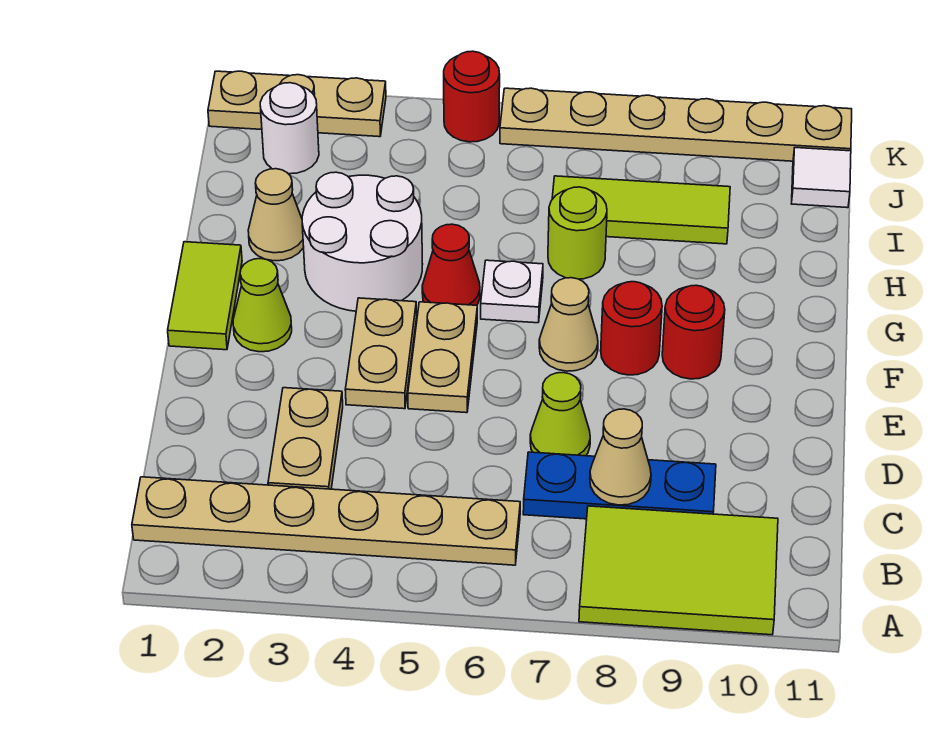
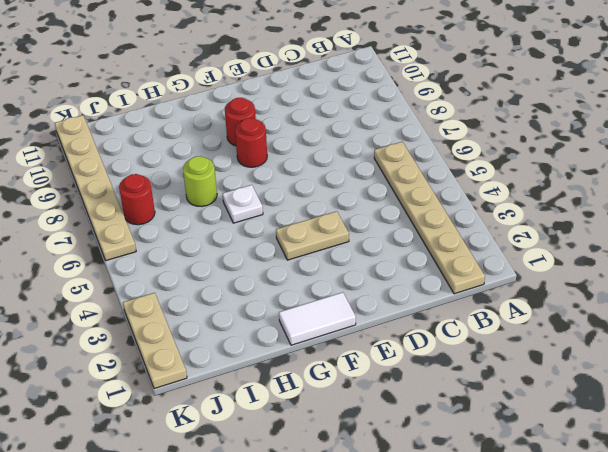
white 1x2 tile [279,292,356,345] -> lime 1x2 tile [168,242,242,350]
red 1x1 round brick [119,174,155,225] -> red 1x1 round brick moved to [444,51,500,142]
none -> lime 2x3 tile [579,506,778,635]
none -> tan 1x2 plate [268,388,343,489]
none -> blue 1x3 plate [523,452,716,519]

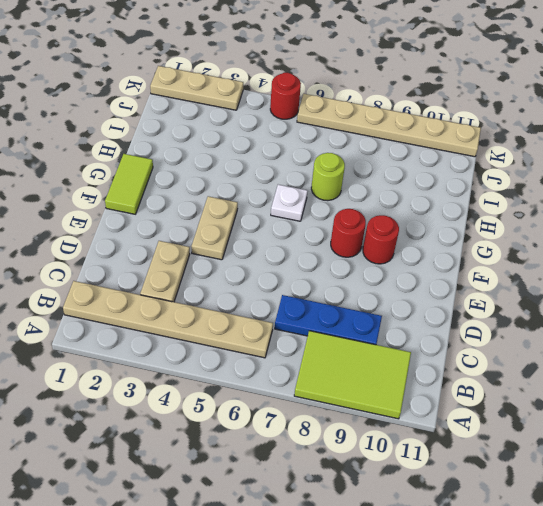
none -> lime 1x1 cone [530,373,590,456]
none -> tan 1x2 plate [408,302,477,413]
none -> lime 1x1 cone [233,259,292,352]

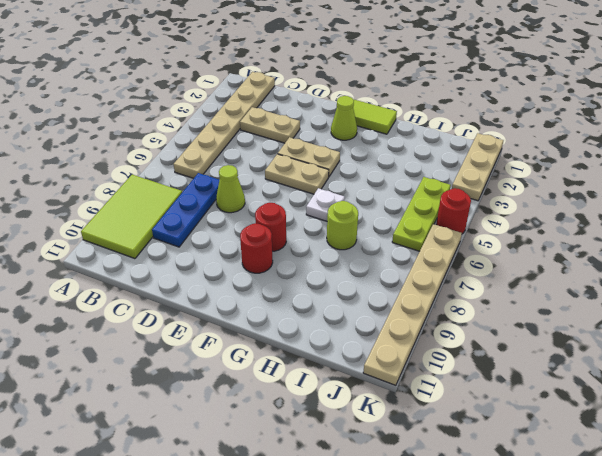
lime 1x3 plate [392,177,451,251] -> none
none -> tan 1x1 cone [539,278,598,371]
none -> white 2x2 round brick [302,172,423,311]
none -> red 1x1 cone [422,224,480,305]

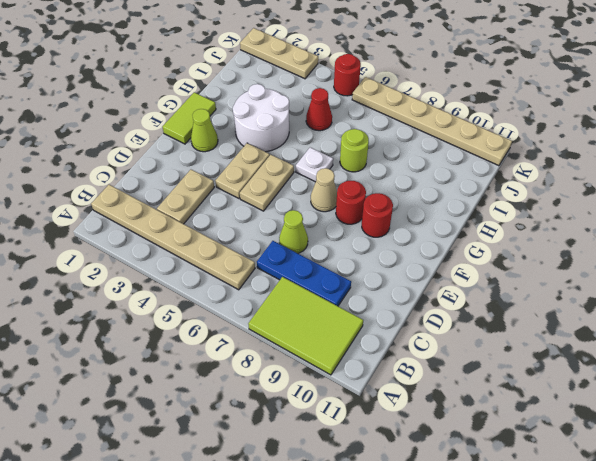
red 1x1 cone [306,88,332,131] -> red 1x1 cone moved to [422,224,480,305]
none -> tan 1x1 cone [248,169,304,261]
none -> lime 1x3 tile [552,176,730,244]
none -> white 1x1 round brick [260,83,319,174]

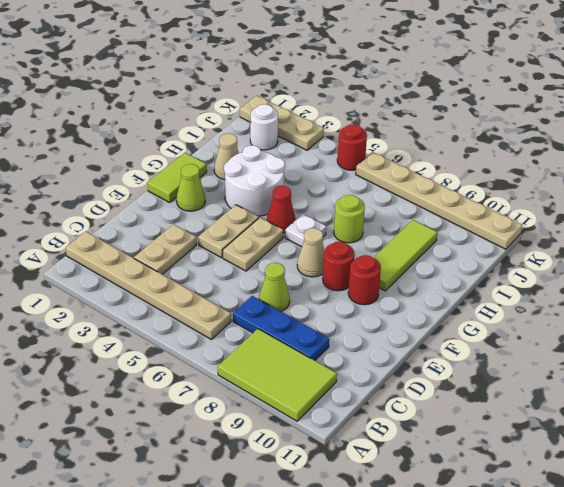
lime 1x3 tile [374,220,437,291] -> lime 1x3 tile turned to [552,176,730,244]
none -> white 1x1 tile [792,148,851,208]
none -> tan 1x1 cone [590,409,651,505]

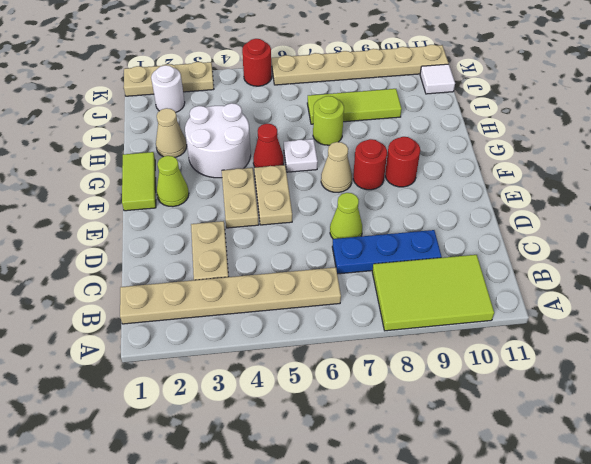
none -> tan 1x1 cone [590,409,651,505]

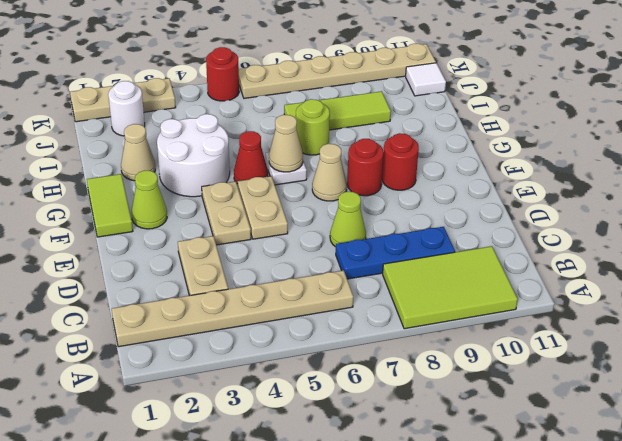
tan 1x1 cone [269,115,303,172] -> tan 1x1 cone moved to [590,409,651,505]

